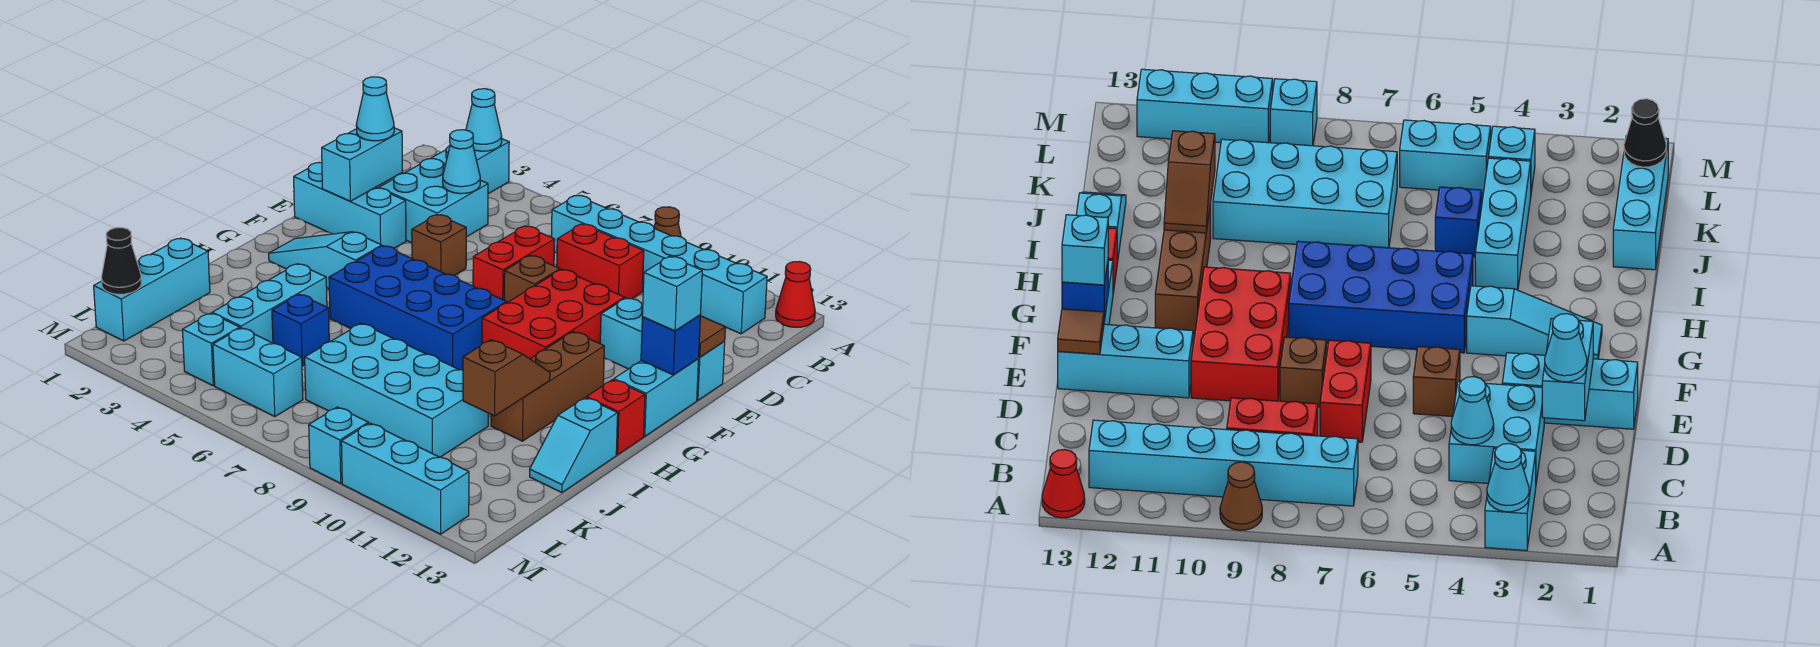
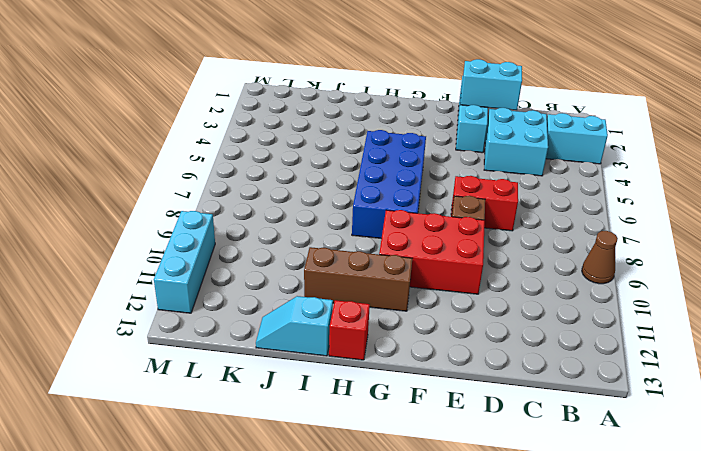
none -> red 1x1 cone [776,262,815,327]
none -> cyan 1x6 brick [551,196,767,334]
none -> red 1x2 brick [557,224,644,299]
none -> brown 1x1 brick [412,215,466,275]

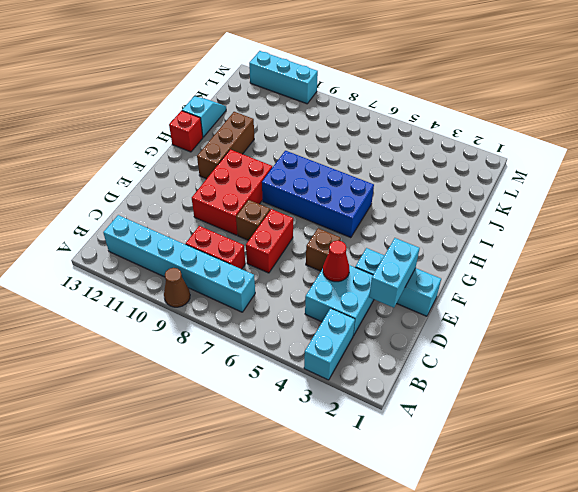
red 1x1 cone [323,241,349,282] -> red 1x1 cone moved to [776,262,815,327]
none -> cyan 1x3 brick [600,298,725,400]
none -> cyan 1x2 brick [614,359,699,436]
none -> cyan 1x3 slope [269,232,382,289]
none -> cyan 1x3 brick [212,264,327,343]

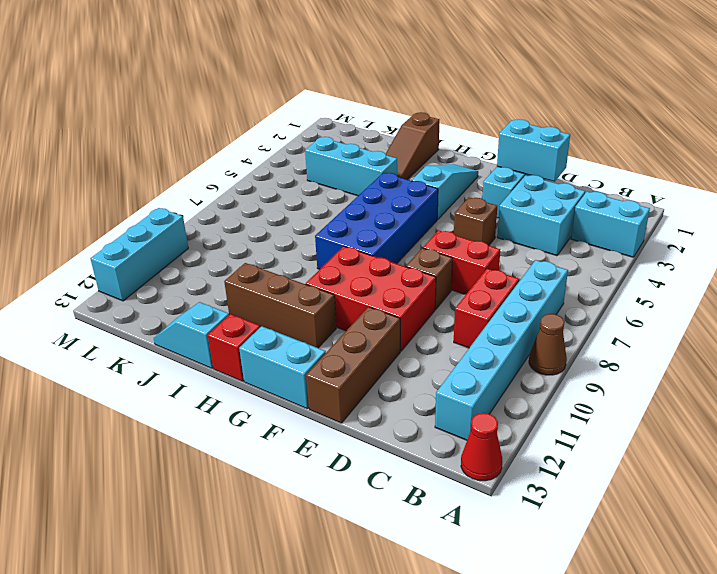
brown 1x3 brick [306,307,400,423] -> cyan 1x3 brick [600,298,725,400]
brown 1x3 slope [386,112,439,180] -> none
none -> cyan 1x3 brick [94,238,210,341]
none -> blue 1x1 brick [272,294,329,366]
none -> cyan 2x4 brick [305,324,488,457]
none -> cyan 1x1 brick [182,313,240,386]

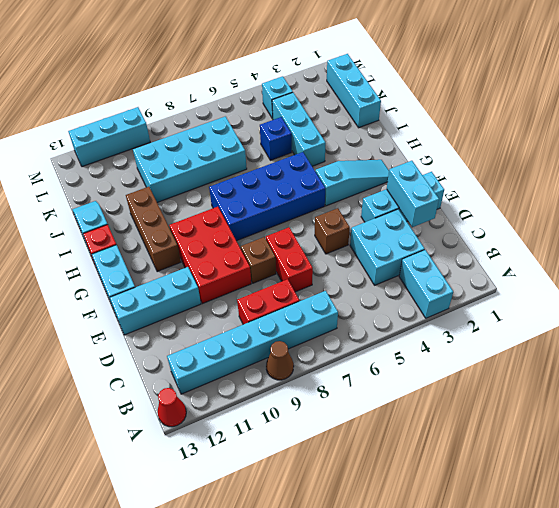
none -> cyan 1x2 brick [213,328,303,417]
none -> cyan 1x1 brick [309,407,368,483]
none -> cyan 1x1 cone [466,89,502,151]
none -> cyan 1x1 cone [443,130,480,194]

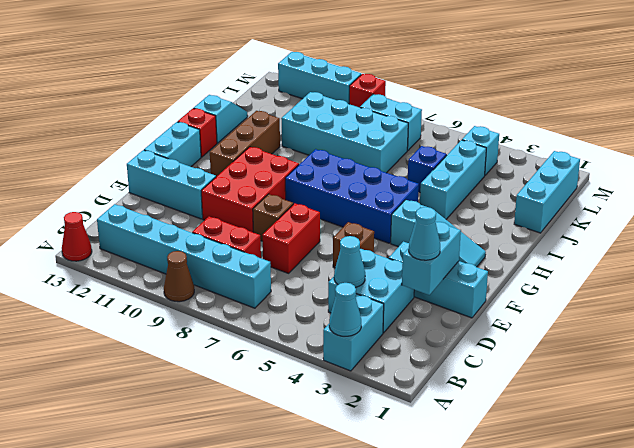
cyan 1x2 brick [360,94,422,151] -> cyan 1x2 brick moved to [213,328,303,417]
red 1x1 brick [349,74,386,107] -> cyan 1x1 brick [309,407,368,483]
none -> brown 1x1 tile [699,316,725,357]
none -> blue 1x1 brick [641,315,700,375]
none -> brown 1x2 slope [463,340,550,416]
none -> black 1x1 cone [102,228,141,294]

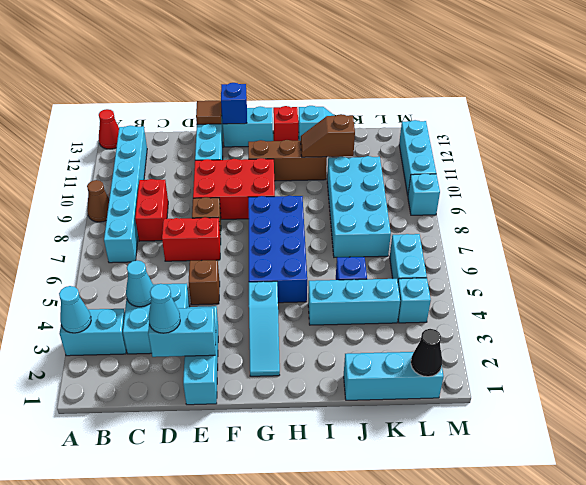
none -> cyan 1x1 brick [642,256,702,331]

